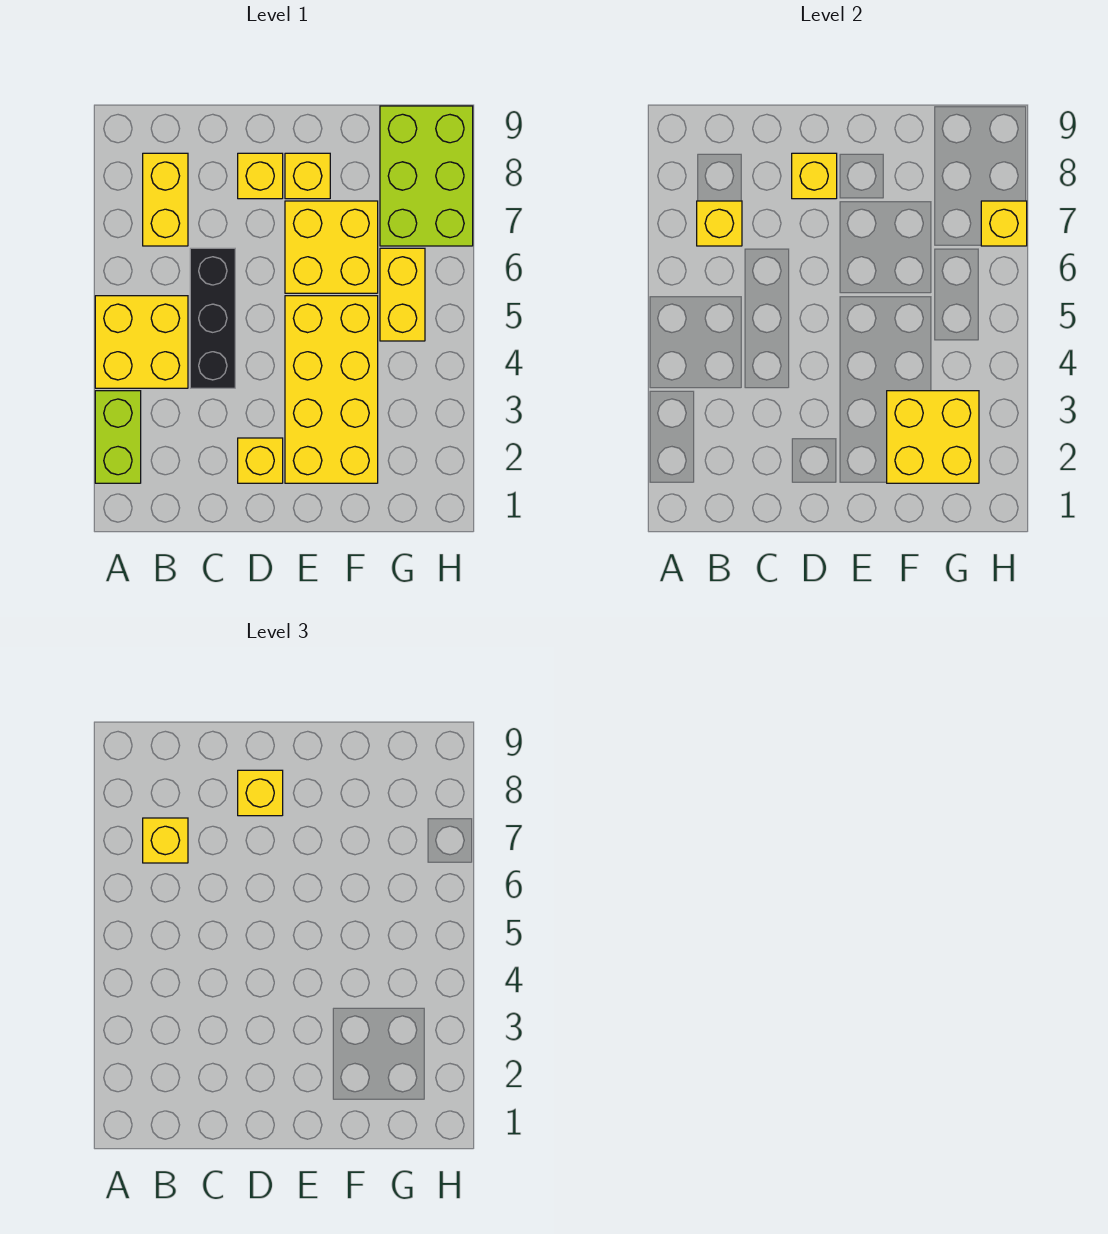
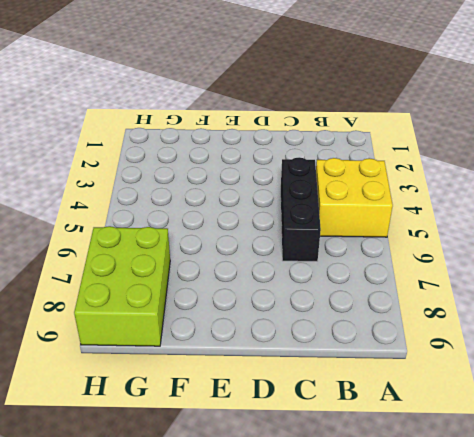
none -> lime 1x2 brick [95,391,141,483]
none -> yellow 1x2 brick [143,153,188,246]
none -> yellow 1x1 brick [238,438,283,483]

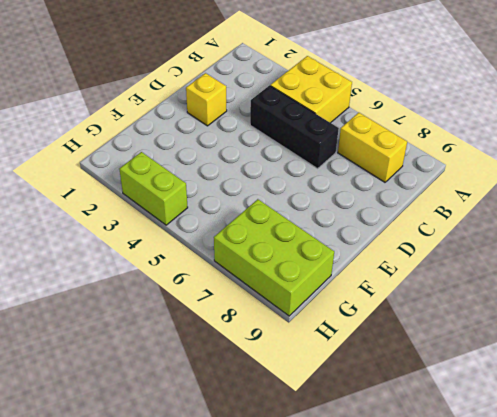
lime 1x2 brick [119,152,188,225] -> lime 1x2 brick moved to [95,391,141,483]
none -> yellow 1x1 brick [238,153,283,199]
none -> yellow 2x4 brick [285,296,378,483]
none -> yellow 2x2 brick [285,201,378,293]

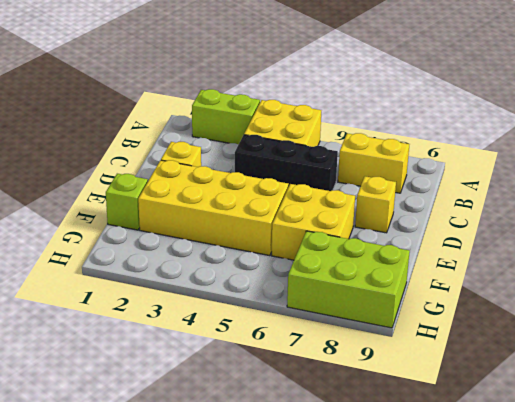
lime 1x1 brick [106,174,148,230] -> none
none -> yellow 1x1 brick [285,153,330,199]
none -> yellow 1x2 brick [380,248,425,341]
none -> yellow 1x1 brick [697,201,742,246]

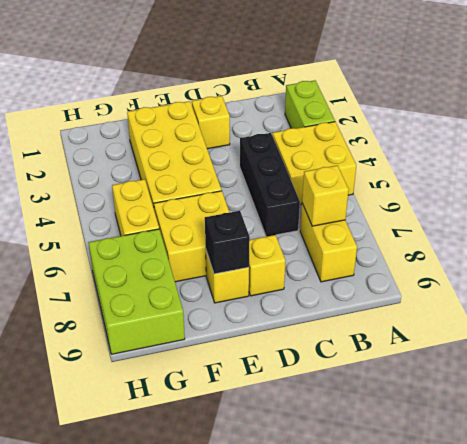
black 1x1 brick [205,211,250,274] -> none
none -> yellow 1x1 brick [792,153,837,199]
none -> yellow 2x2 brick [887,391,979,483]
none -> yellow 1x1 brick [981,201,1027,246]

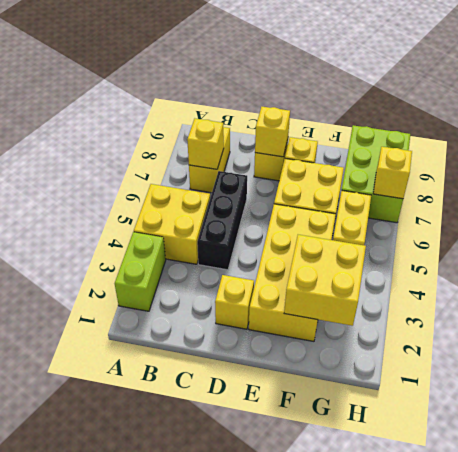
none -> yellow 1x1 brick [143,818,188,863]
none -> yellow 1x1 brick [238,770,283,816]

